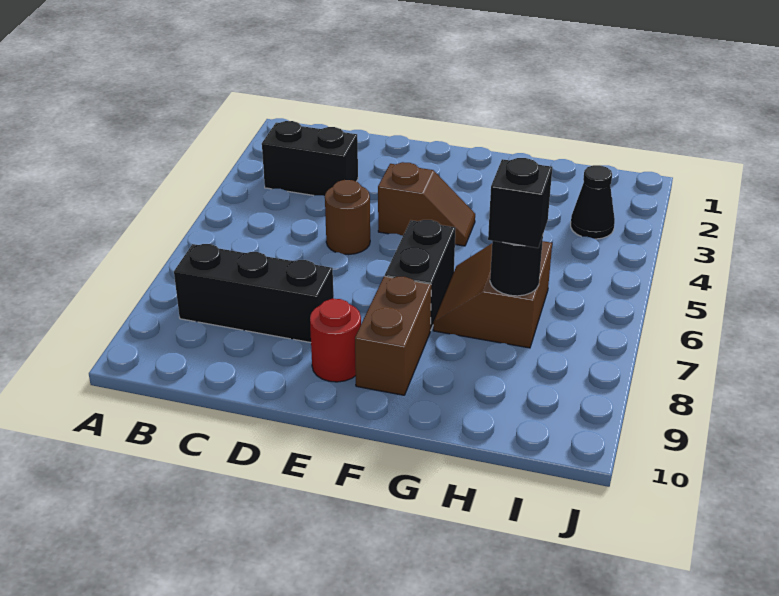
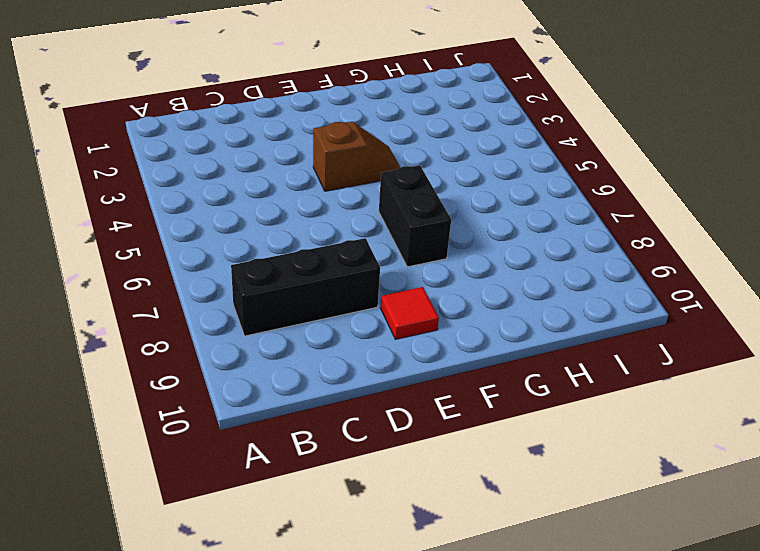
red 1x1 tile [381,287,439,339] -> red 1x1 round brick [310,299,361,382]
none -> black 1x2 brick [262,121,358,196]
none -> brown 1x1 round brick [325,180,370,255]

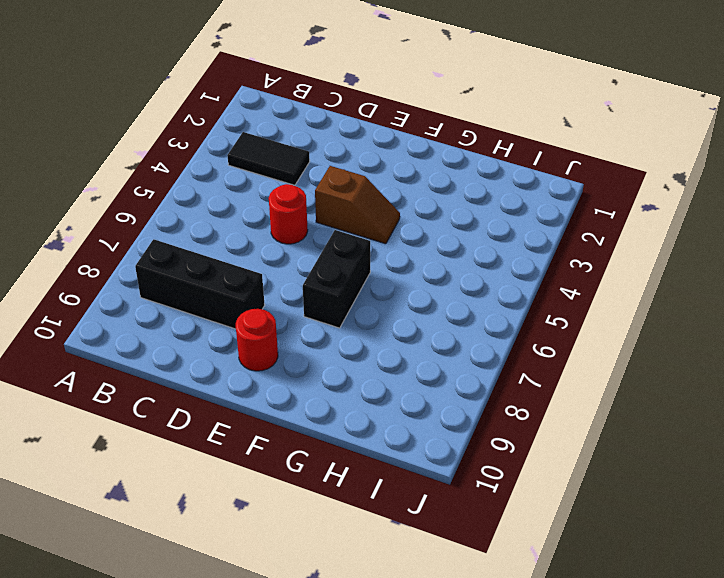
black 1x2 tile [227,132,310,185] -> black 1x2 brick [262,121,358,196]
red 1x1 round brick [269,184,308,244] -> brown 1x1 round brick [325,180,370,255]
none -> brown 1x2 brick [355,276,431,395]
none -> brown 2x2 slope [433,241,552,348]

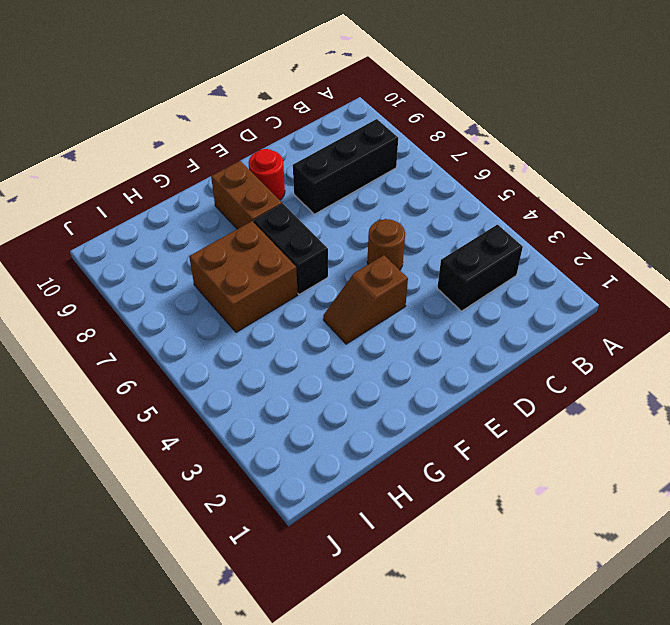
brown 2x2 brick [189,221,298,332] -> brown 2x2 slope [433,241,552,348]
none -> black 1x1 cone [571,165,615,239]
none -> black 1x1 round brick [490,236,543,296]

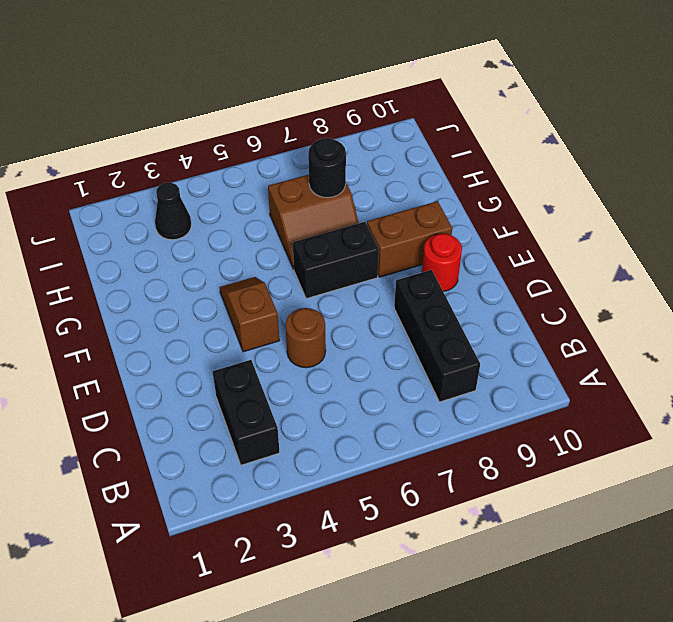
none -> black 1x1 brick [488,158,552,248]

